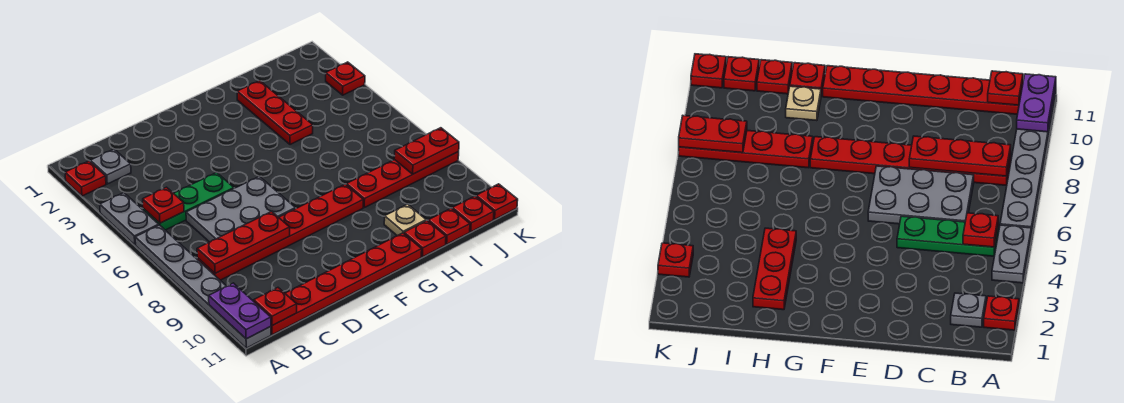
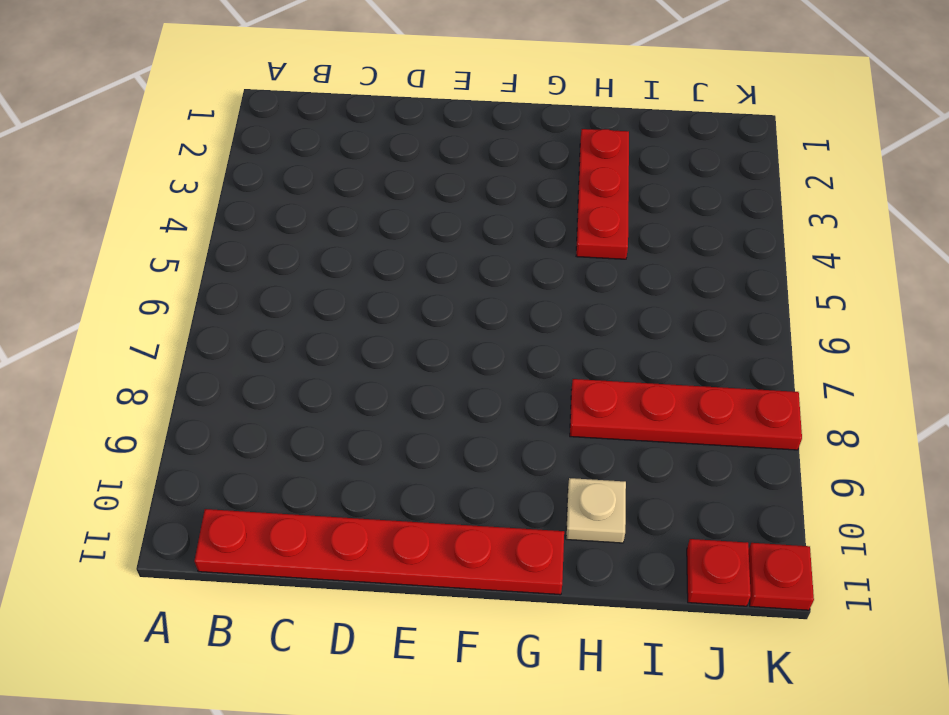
none -> red 1x1 plate [65,161,106,196]
none -> grey 1x2 plate [100,193,159,245]
none -> grey 1x6 plate [135,225,271,348]

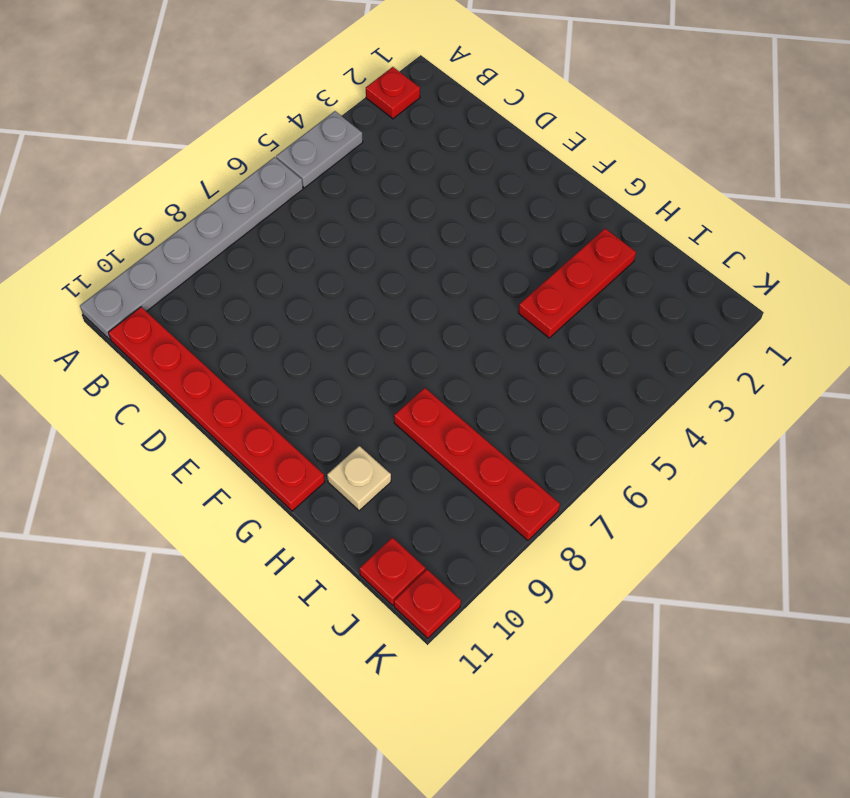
none -> grey 1x1 plate [90,149,131,184]
none -> green 1x3 plate [143,172,234,230]
none -> red 1x6 plate [197,184,363,280]

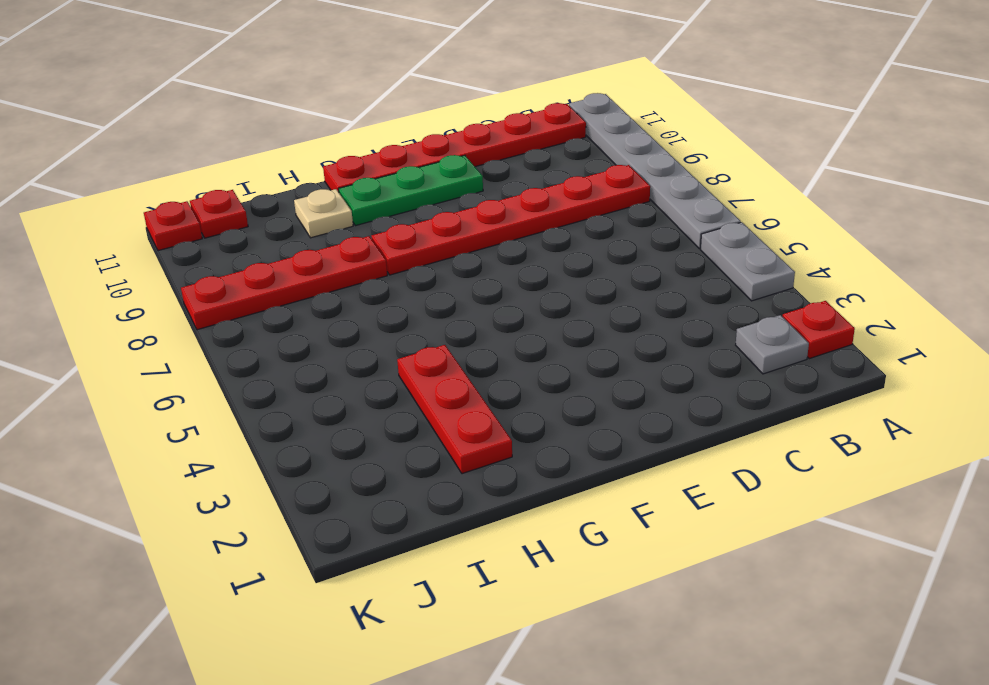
green 1x3 plate [339,155,483,226] -> green 1x3 plate moved to [143,172,234,230]
none -> grey 2x3 plate [186,176,296,242]
none -> red 1x1 plate [404,221,446,257]
none -> red 1x1 plate [428,208,470,244]

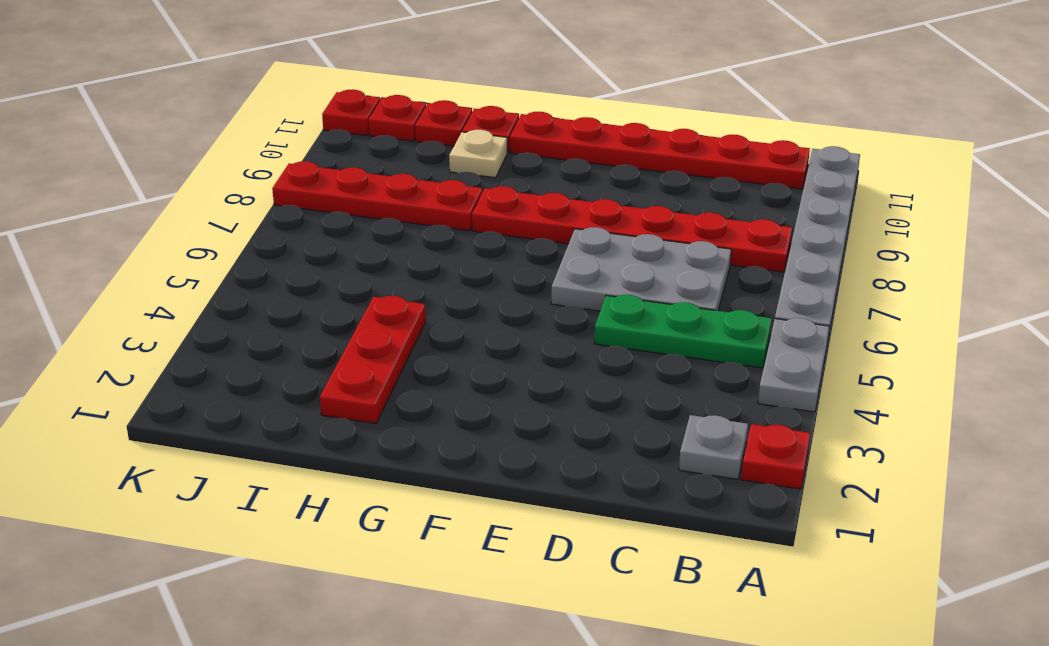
none -> red 1x1 plate [326,62,365,95]
none -> purple 1x2 plate [209,283,271,339]
none -> red 1x1 plate [143,187,184,223]

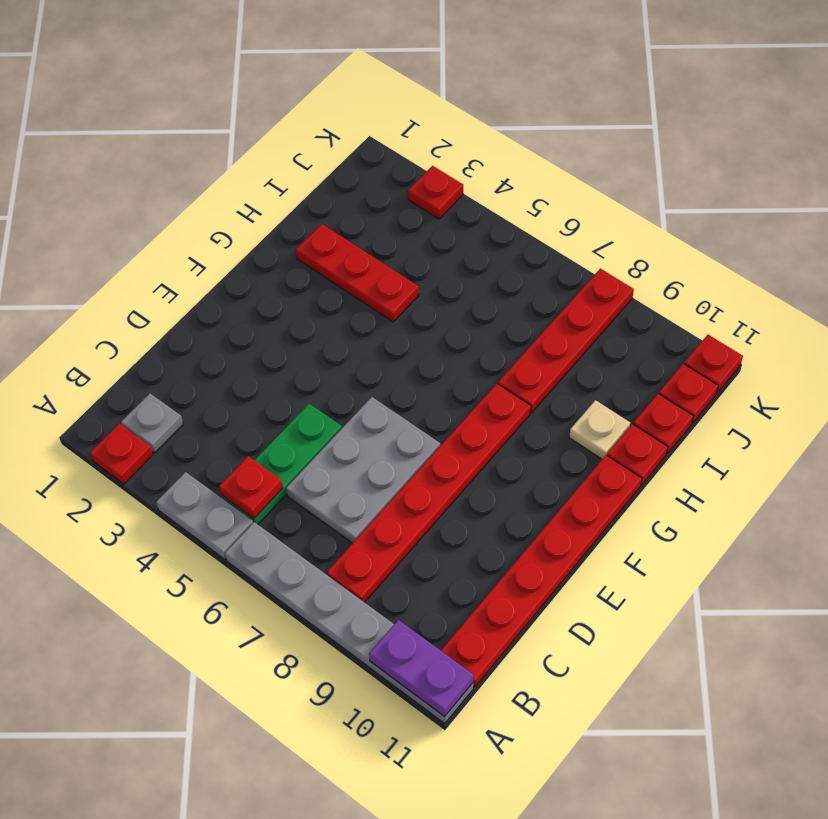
none -> red 1x3 plate [197,211,290,273]
none -> red 1x1 plate [254,288,297,326]
none -> red 1x2 plate [394,128,459,174]

